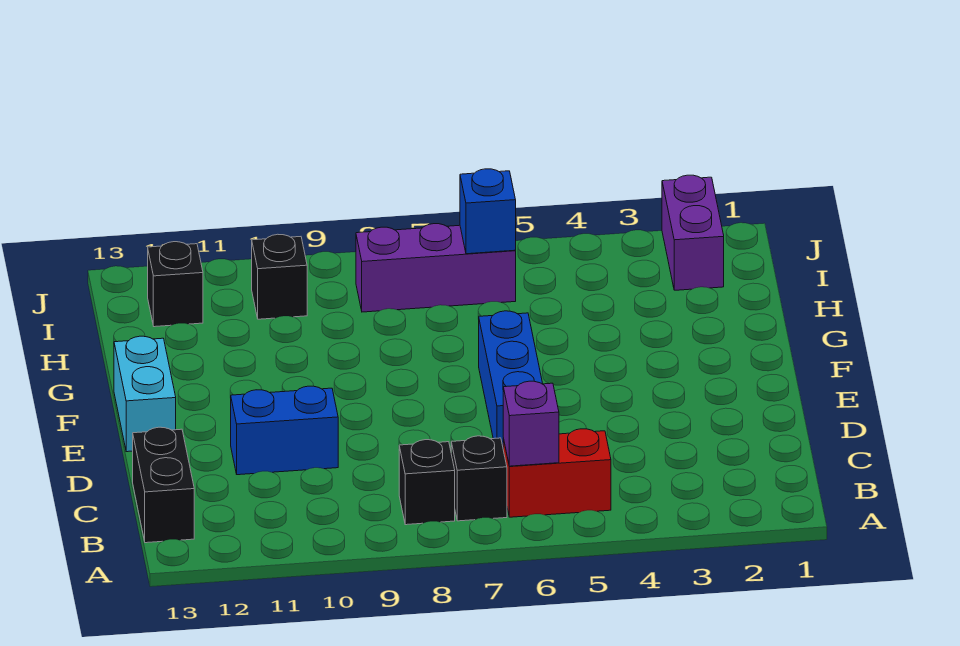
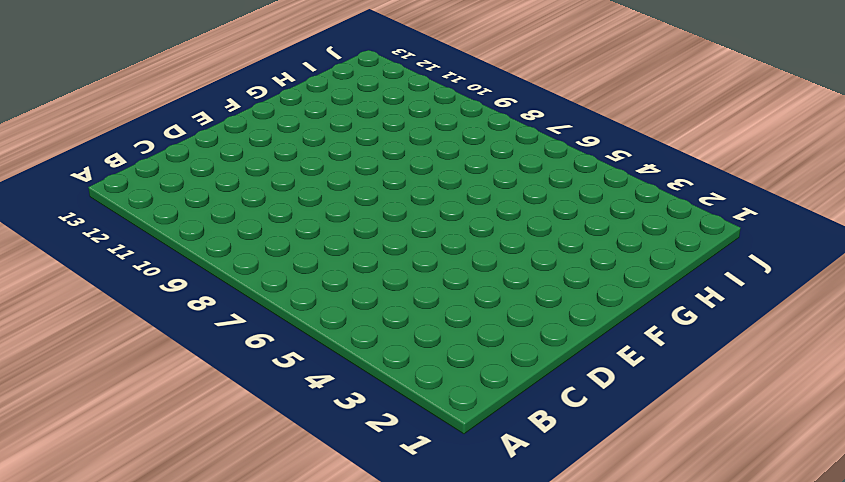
none -> red 1x2 brick [503,429,611,517]
none -> black 1x1 brick [451,436,507,521]
none -> black 1x1 brick [399,440,455,525]

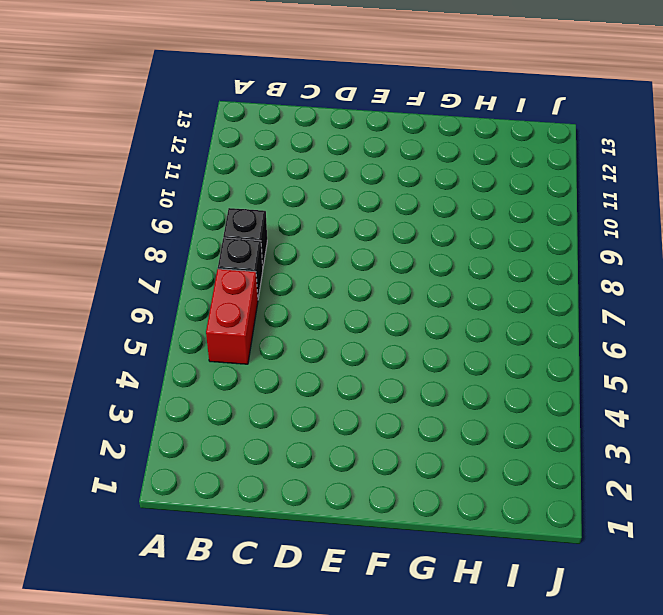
none -> black 1x2 brick [133,427,194,543]
none -> blue 1x3 brick [479,311,543,446]
none -> blue 1x2 brick [231,386,338,475]

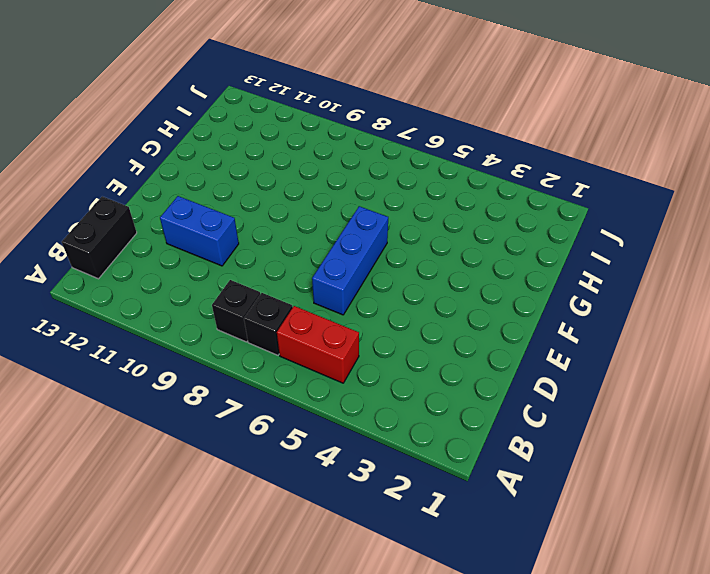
none -> cyan 1x2 brick [114,336,176,452]
none -> purple 1x2 brick [662,175,724,290]
none -> purple 1x3 brick [356,224,516,312]

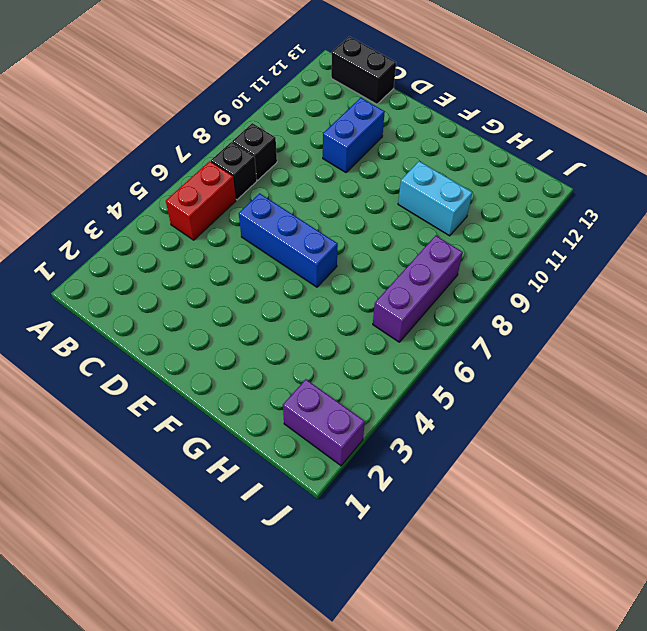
cyan 1x2 brick [398,161,472,236] -> cyan 1x2 brick moved to [114,336,176,452]
none -> black 1x1 brick [252,234,307,319]
none -> black 1x1 brick [148,242,203,327]
none -> purple 1x1 brick [503,381,559,466]

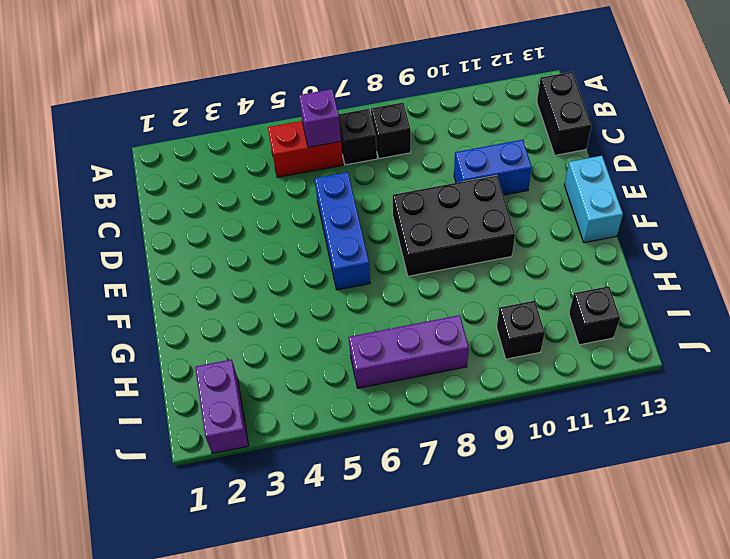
black 2x3 brick [393,175,515,276] -> none
none -> blue 1x1 brick [460,169,516,254]

